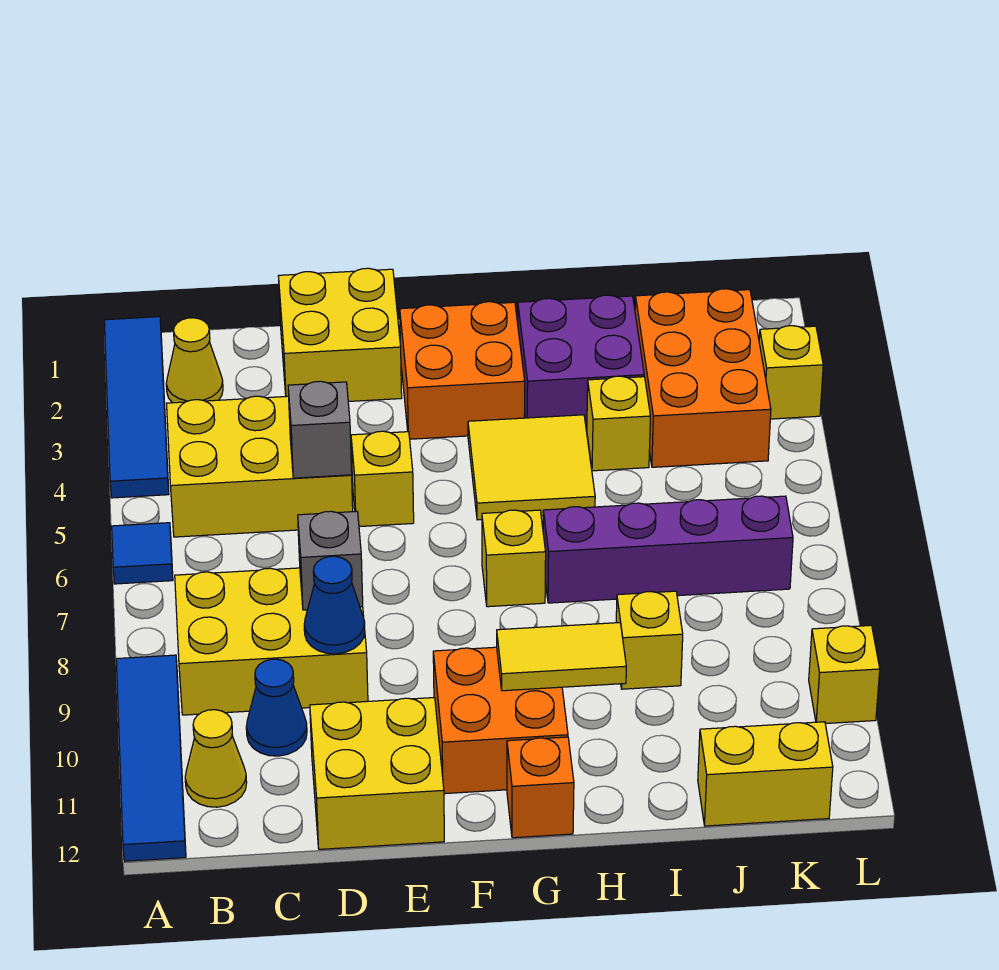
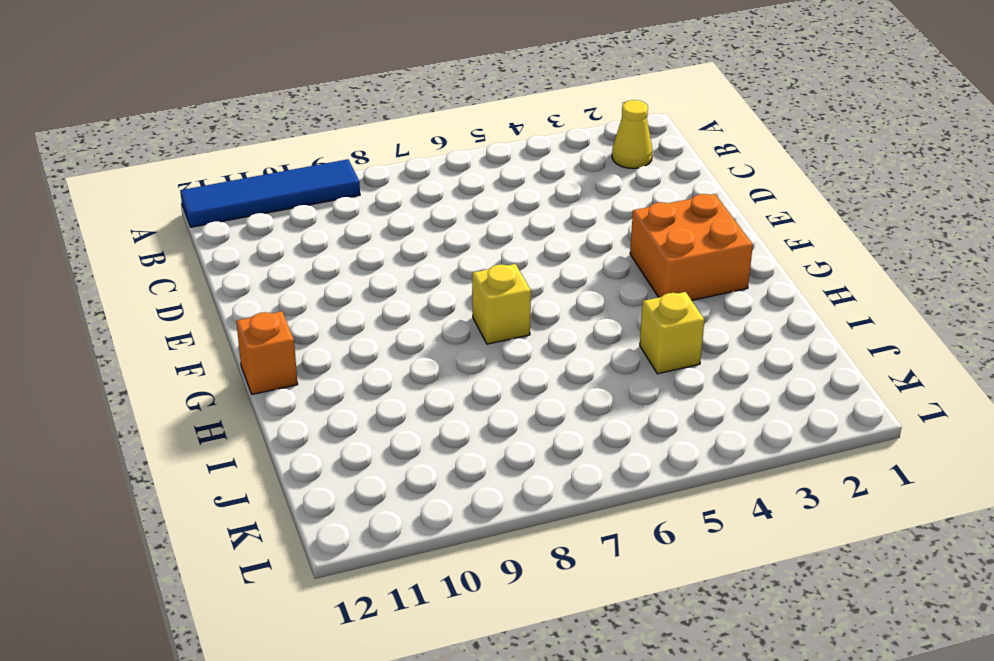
none -> blue 1x4 tile [104,317,169,498]
none -> blue 1x1 tile [112,523,173,584]
none -> yellow 2x3 brick [167,396,353,537]

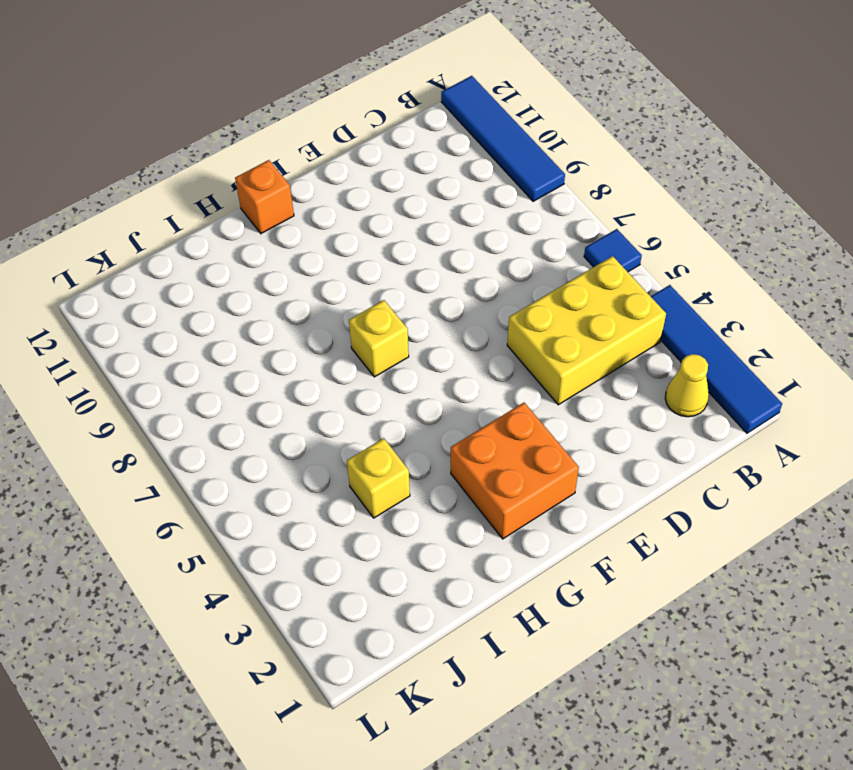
none -> yellow 2x3 brick [175,568,368,715]
none -> yellow 1x1 cone [185,710,247,807]
none -> blue 1x1 cone [246,659,307,756]

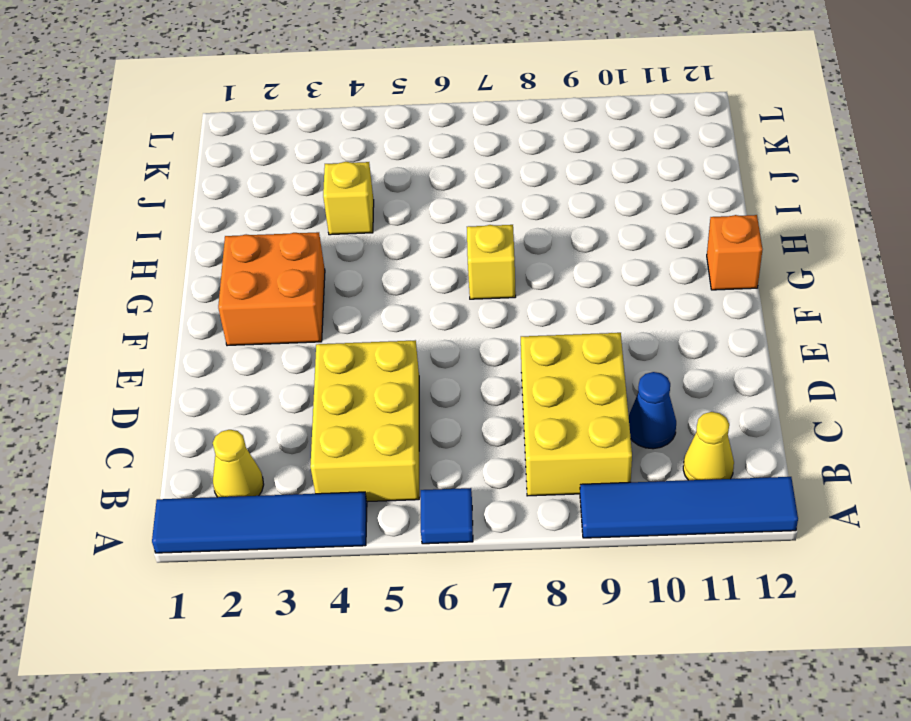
none -> yellow 2x2 brick [279,268,402,401]
none -> yellow 2x2 brick [310,698,444,849]
none -> yellow 1x1 brick [351,431,414,527]

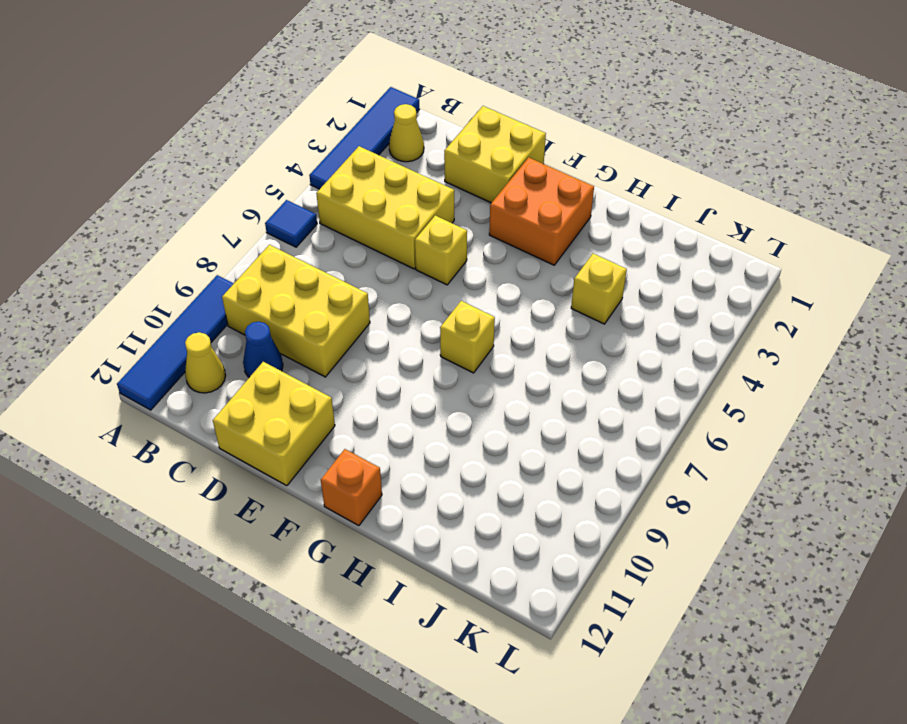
none -> orange 2x2 brick [433,647,568,794]
none -> yellow 2x2 tile [468,415,595,520]
none -> purple 2x2 brick [518,295,644,429]

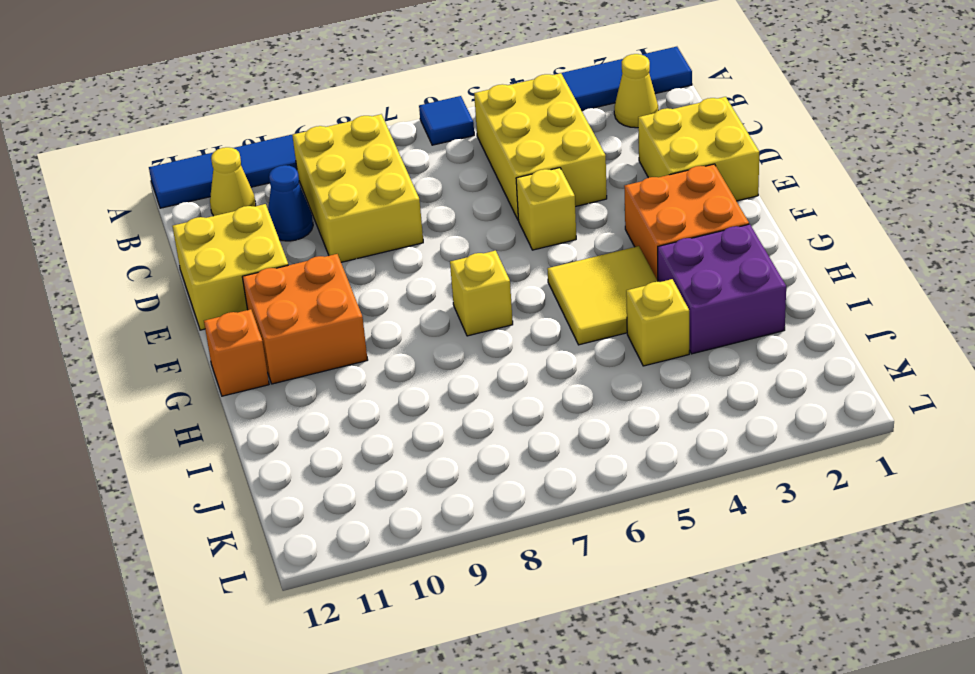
none -> purple 1x4 brick [543,496,793,603]
none -> yellow 1x1 brick [616,591,683,689]
none -> orange 2x3 brick [635,289,771,467]

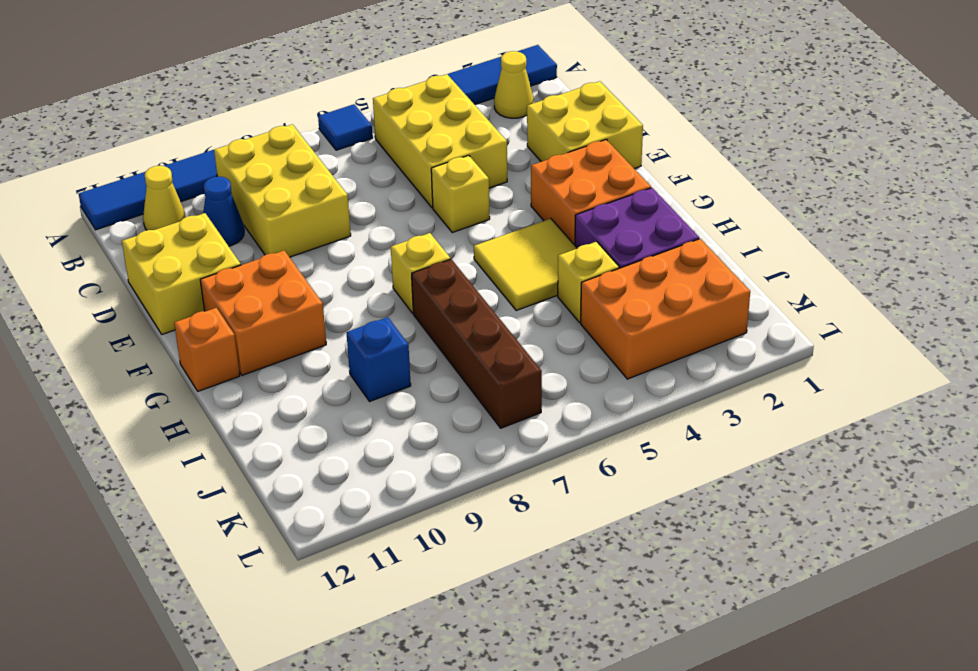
brown 1x4 brick [412,259,542,428] -> purple 1x4 brick [543,496,793,603]
blue 1x1 brick [346,317,411,402] -> yellow 1x1 brick [616,591,683,689]
none -> yellow 1x2 brick [698,722,833,826]
none -> yellow 1x1 brick [759,326,823,419]
none -> yellow 1x1 brick [809,625,880,724]

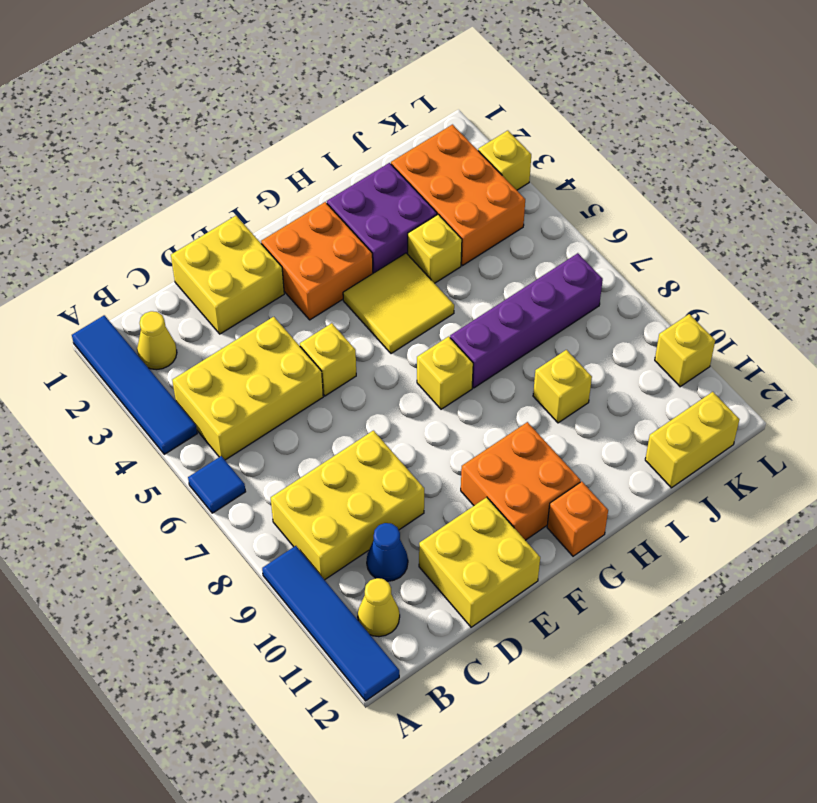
none -> grey 1x1 brick [288,381,352,478]
none -> grey 1x1 brick [298,511,363,610]
none -> blue 1x1 cone [304,556,365,654]

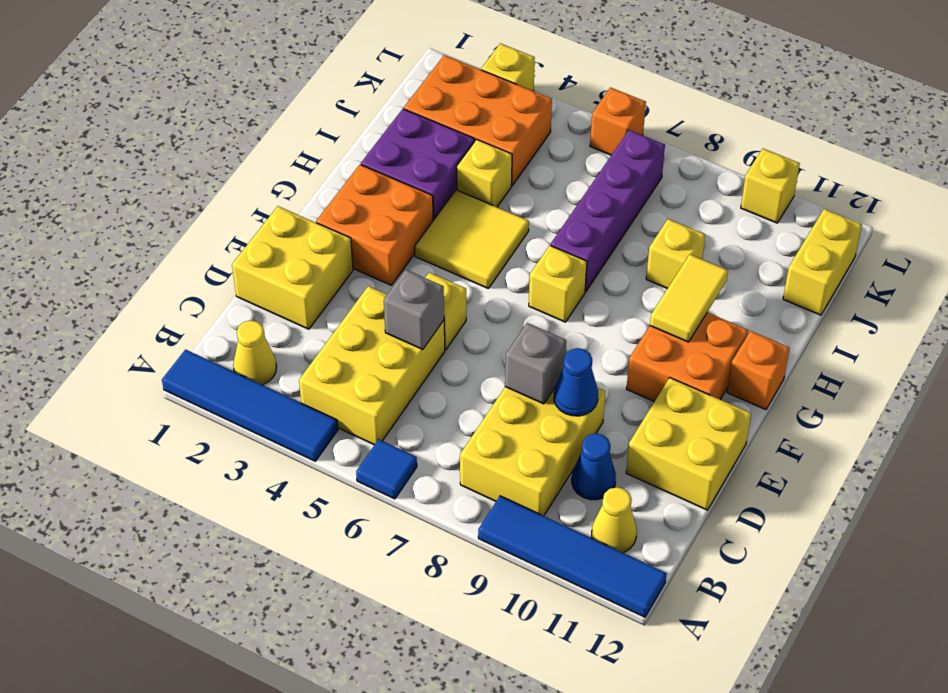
orange 1x1 brick [590,88,646,155] -> none

